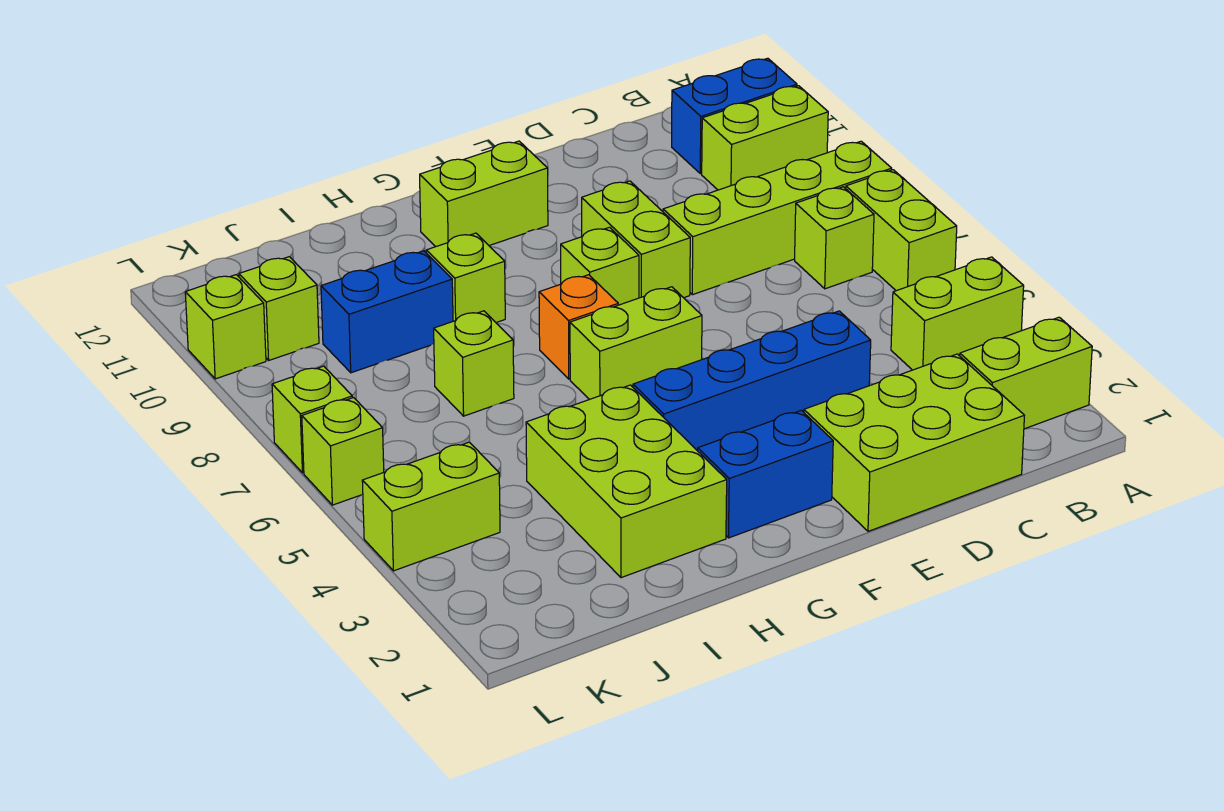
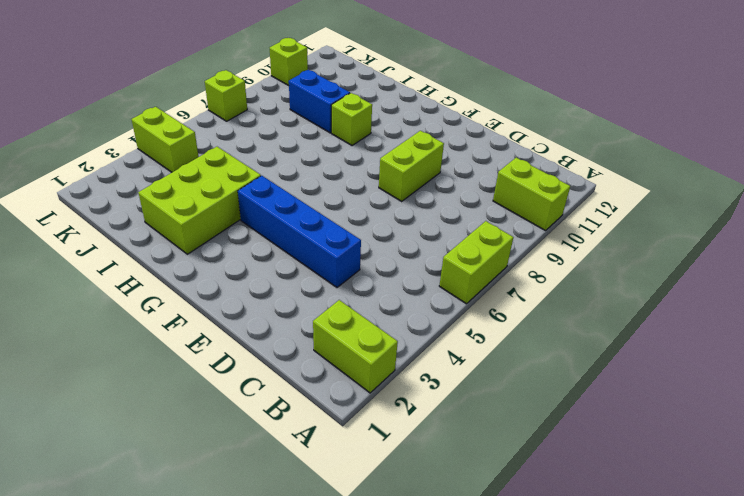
none -> lime 1x2 brick [891,257,1024,370]
none -> lime 1x4 brick [663,141,892,295]
none -> blue 1x2 brick [672,58,797,174]

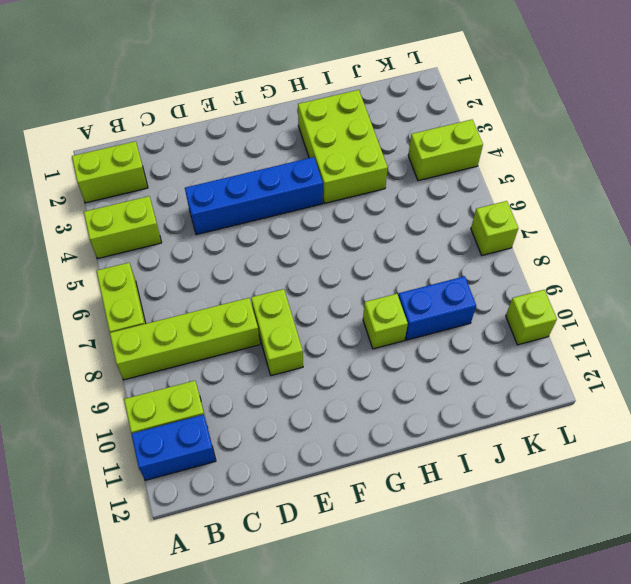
none -> lime 1x1 brick [795,187,874,289]
none -> lime 2x3 brick [804,354,1024,531]
none -> blue 1x2 brick [698,410,833,538]

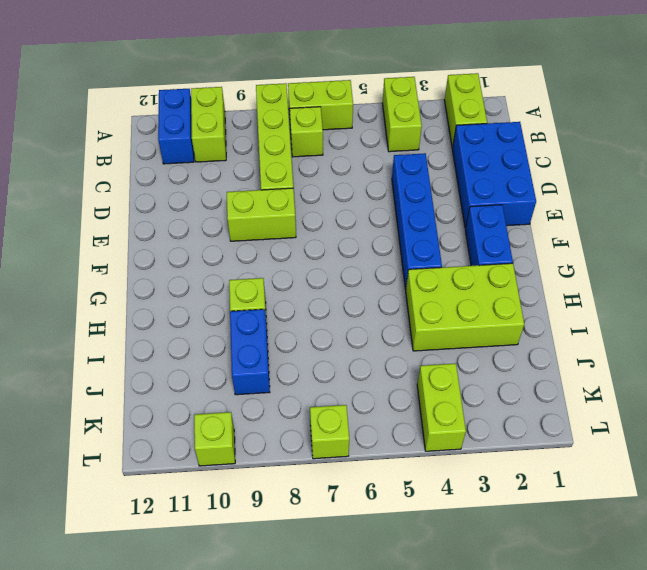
blue 2x3 brick [452,122,536,228] -> lime 2x3 brick [804,354,1024,531]
none -> lime 1x2 brick [570,287,702,400]
none -> lime 1x1 brick [561,227,639,305]
none -> lime 1x2 brick [420,141,548,247]

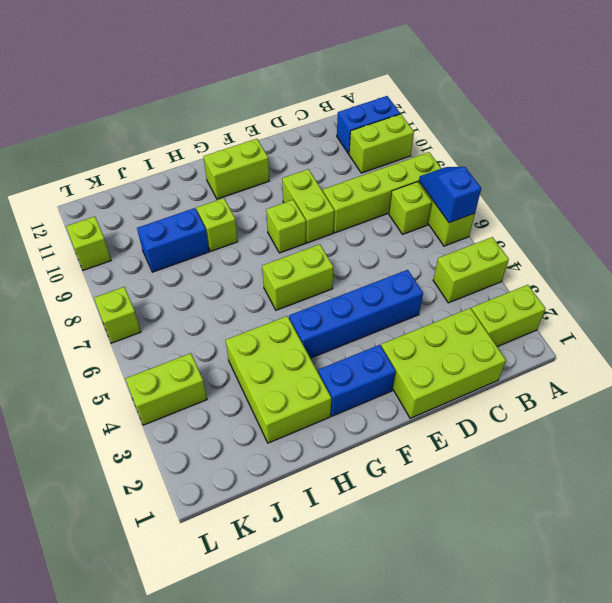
blue 1x2 slope [419,167,481,223] -> none
none -> orange 1x1 brick [539,275,618,379]
none -> lime 1x1 brick [434,311,514,416]
none -> lime 1x1 brick [239,257,319,360]

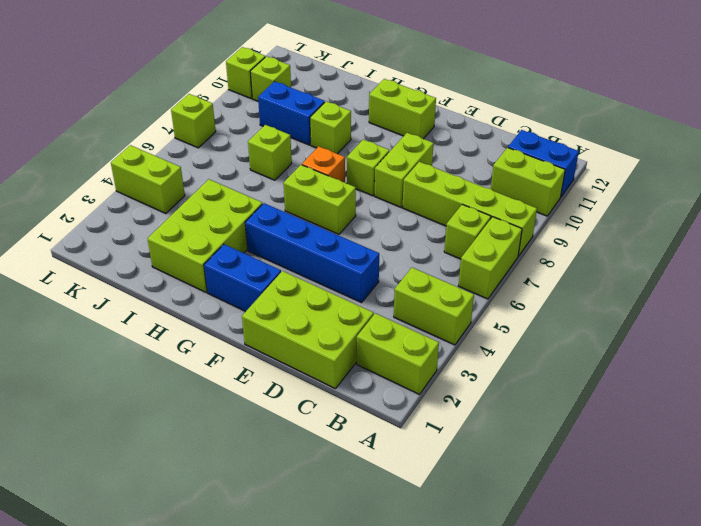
none -> lime 1x1 brick [302,398,384,505]

